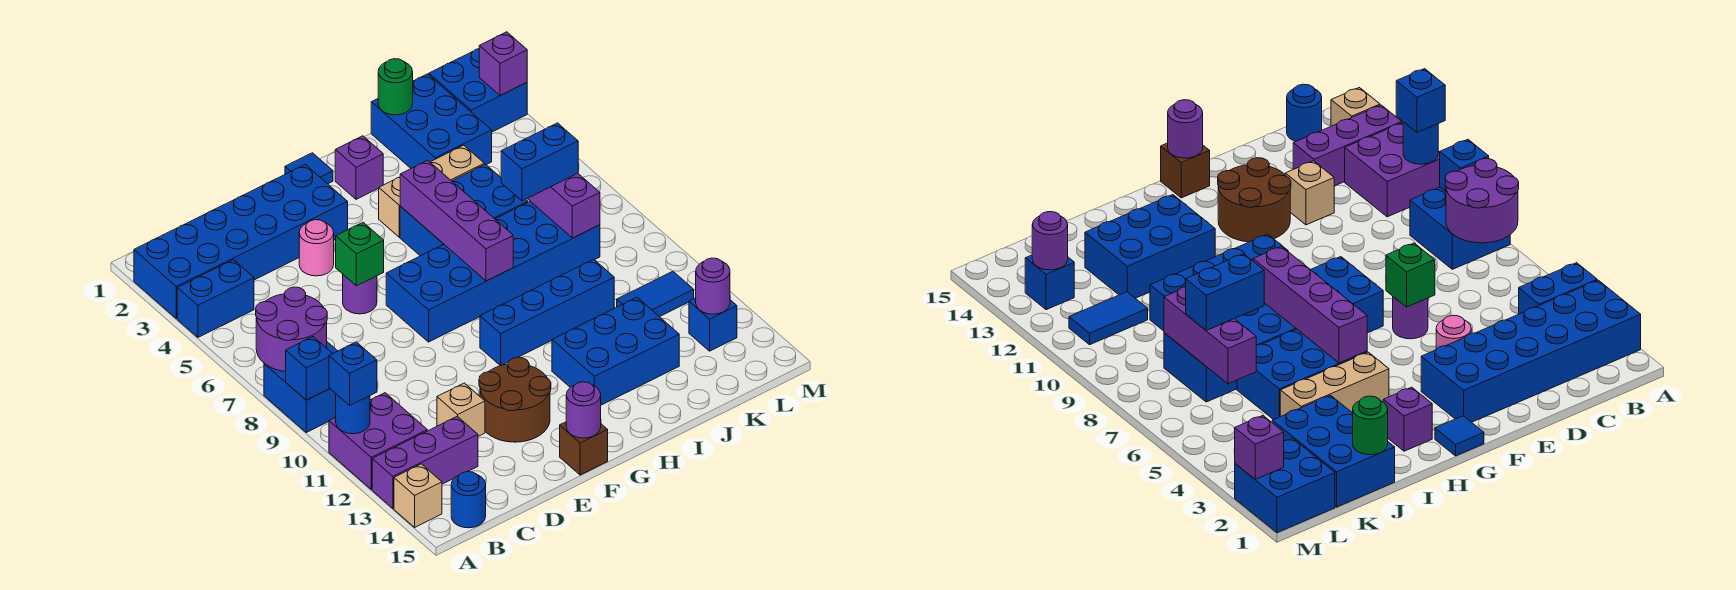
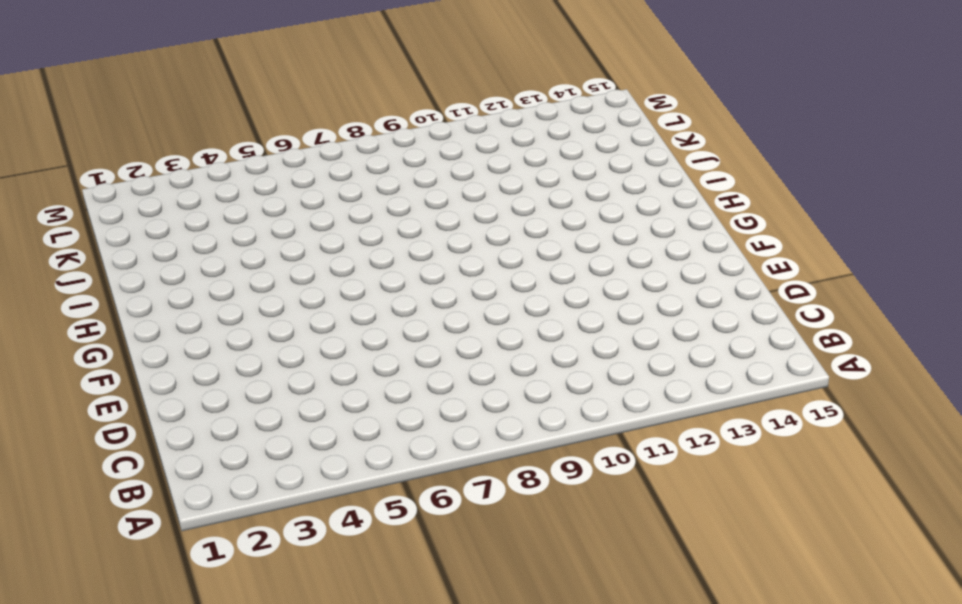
none -> blue 2x6 brick [134,165,348,318]
none -> blue 1x2 brick [177,260,254,337]
none -> blue 2x2 brick [264,342,337,432]
none -> purple 2x2 brick [329,393,427,489]

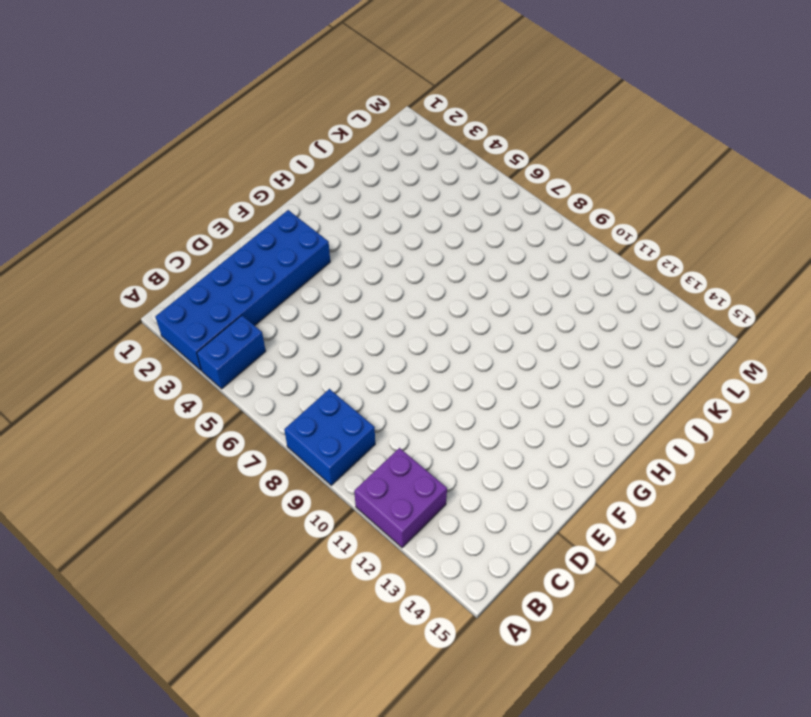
none -> purple 1x3 brick [372,416,478,508]
none -> tan 1x1 brick [394,464,442,527]
none -> blue 1x1 round brick [451,472,486,528]
none -> tan 1x1 brick [437,383,485,436]

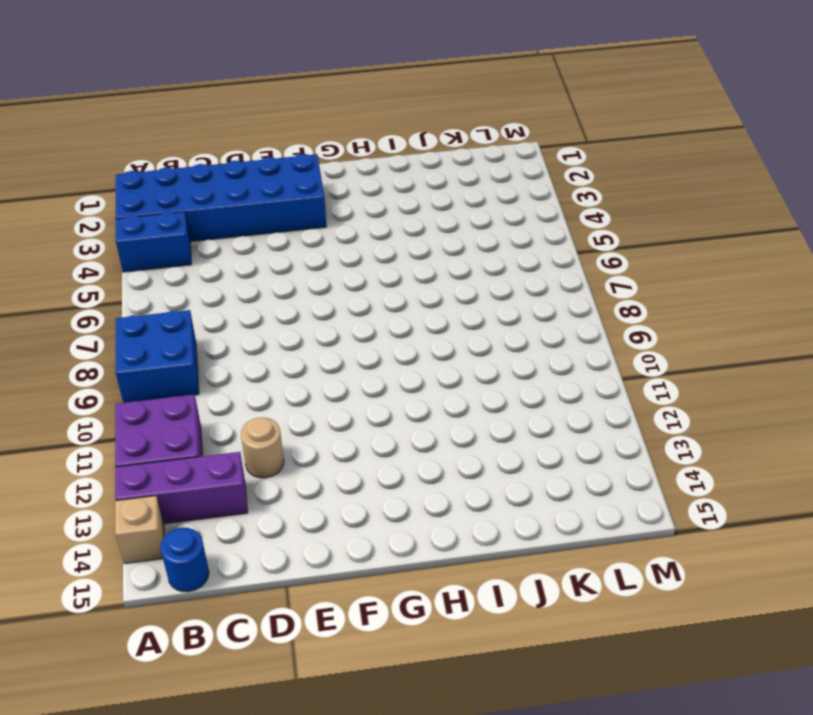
tan 1x1 round brick [241,417,284,478] -> tan 1x1 brick [437,383,485,436]
none -> pink 1x1 round brick [299,220,334,276]
none -> purple 1x1 round brick [343,275,377,314]
none -> brown 2x2 round brick [479,357,551,442]
none -> blue 2x6 brick [386,201,600,342]

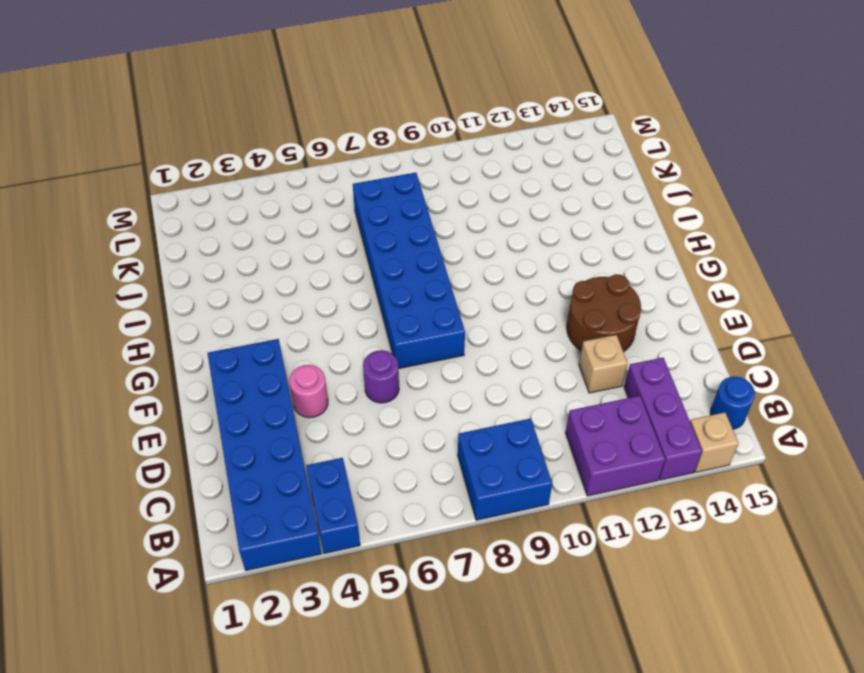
none -> brown 1x1 brick [560,422,608,475]
none -> blue 1x1 tile [285,153,333,184]
none -> blue 1x4 brick [480,259,614,366]
none -> purple 1x1 brick [335,136,383,199]

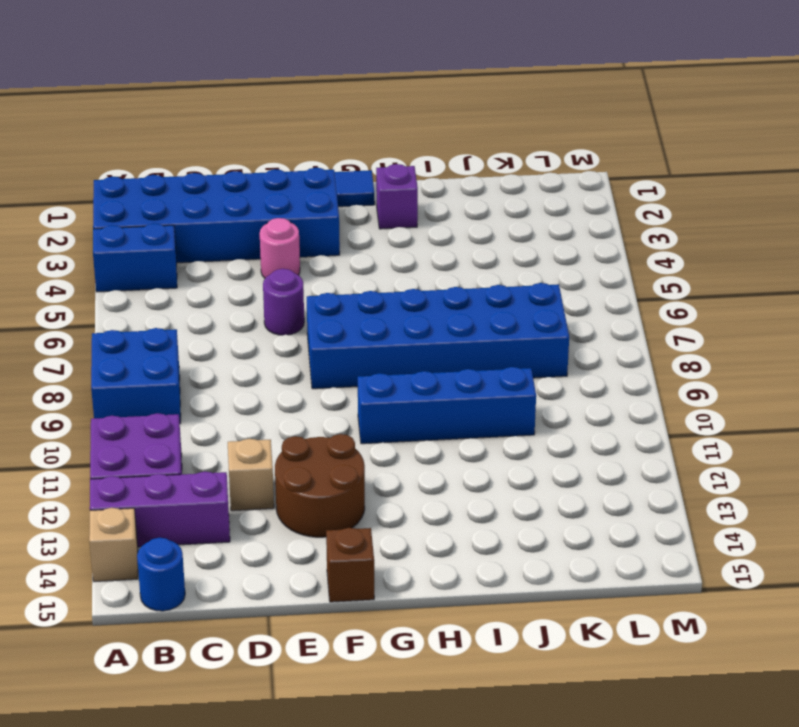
none -> tan 1x3 brick [379,145,484,237]
none -> blue 2x3 brick [400,164,528,256]
none -> blue 2x3 brick [552,297,679,405]
none -> blue 2x3 brick [371,74,492,168]

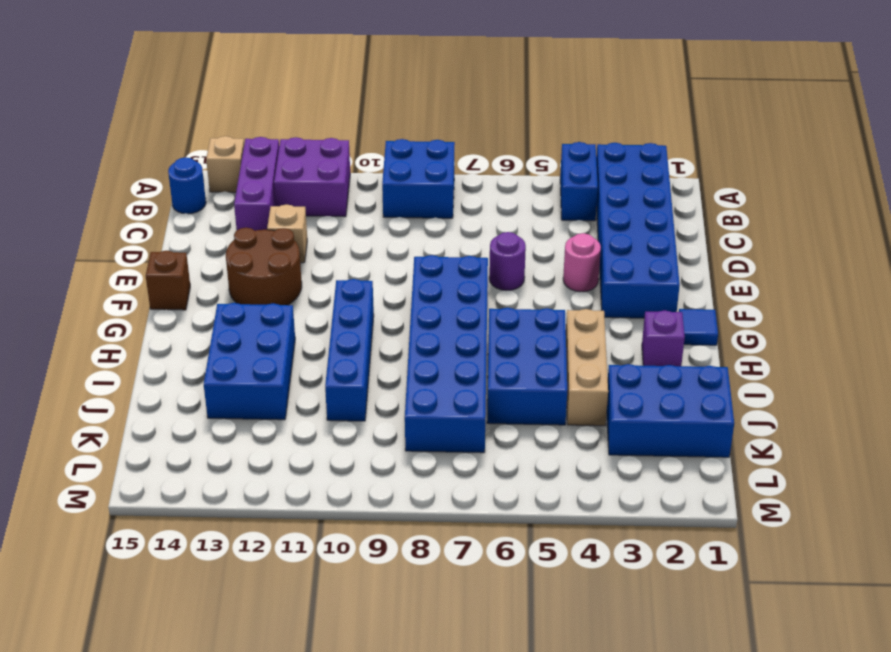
none -> blue 1x2 tile [617,271,694,317]
none -> blue 2x2 brick [429,49,527,132]
none -> blue 1x1 brick [689,298,737,351]
none -> purple 2x2 round brick [256,287,327,372]

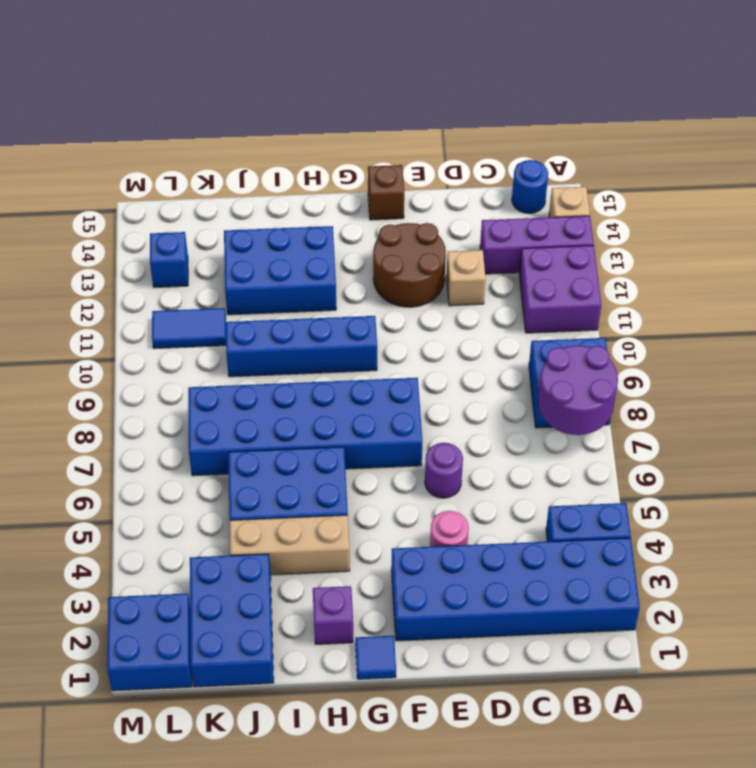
none -> blue 1x1 brick [286,337,332,400]
none -> blue 1x1 round brick [336,394,370,434]
none -> green 1x1 brick [336,222,384,286]
none -> purple 1x1 round brick [566,382,601,438]

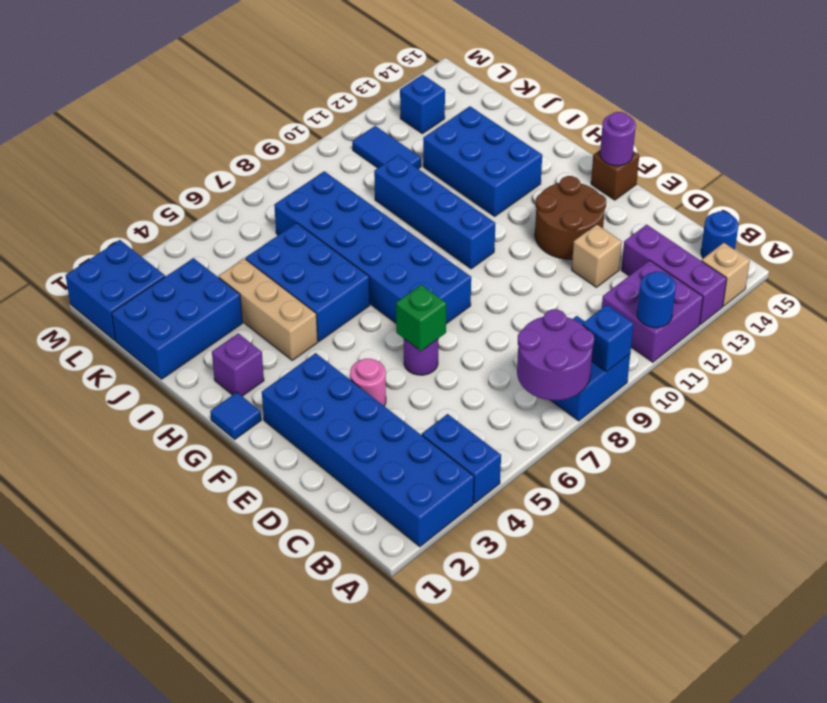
none -> purple 1x4 brick [400,160,513,281]
none -> green 1x1 round brick [378,59,413,115]
none -> purple 1x3 brick [527,173,600,238]
none -> purple 1x1 round brick [696,258,730,314]

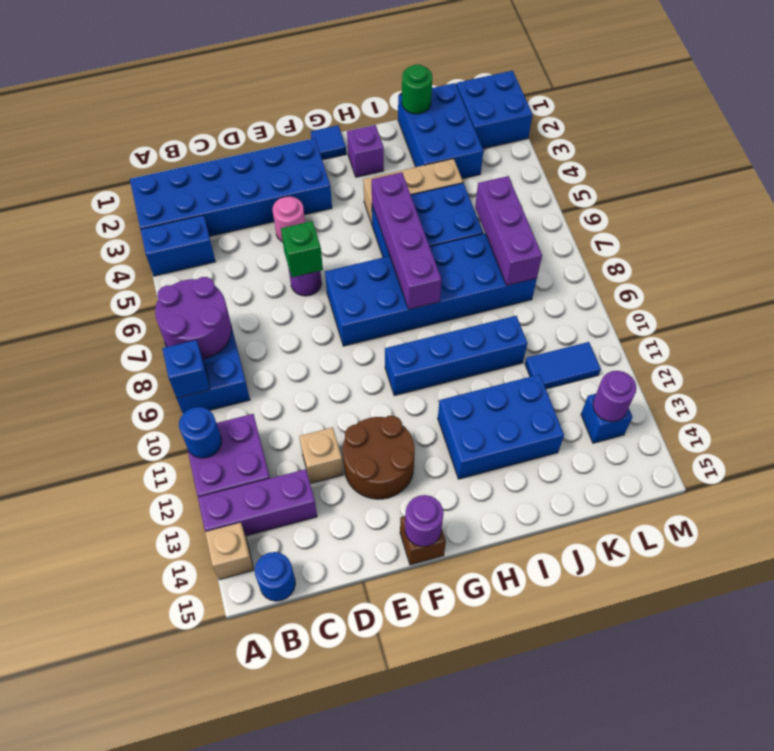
none -> purple 1x1 brick [479,32,527,96]
none -> blue 1x1 brick [329,342,377,405]
none -> blue 1x2 brick [501,123,578,201]

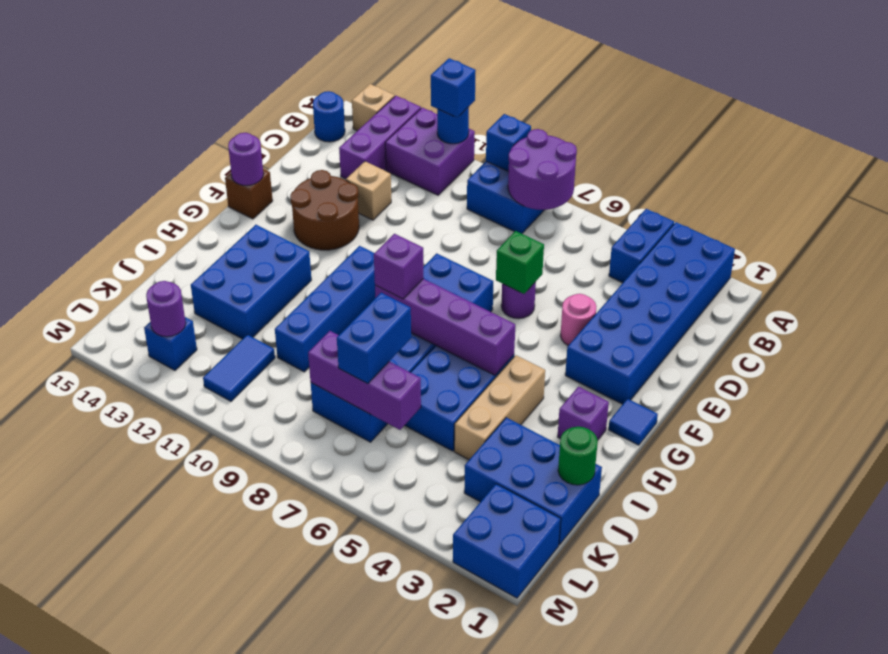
purple 1x1 brick [374,234,424,299] -> purple 1x1 brick moved to [479,32,527,96]

